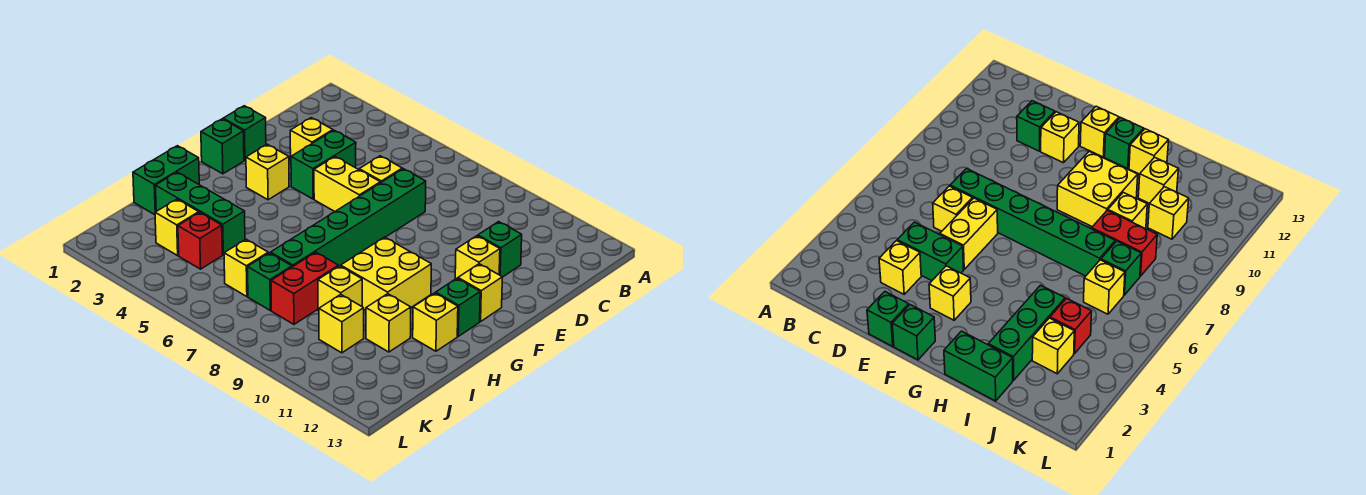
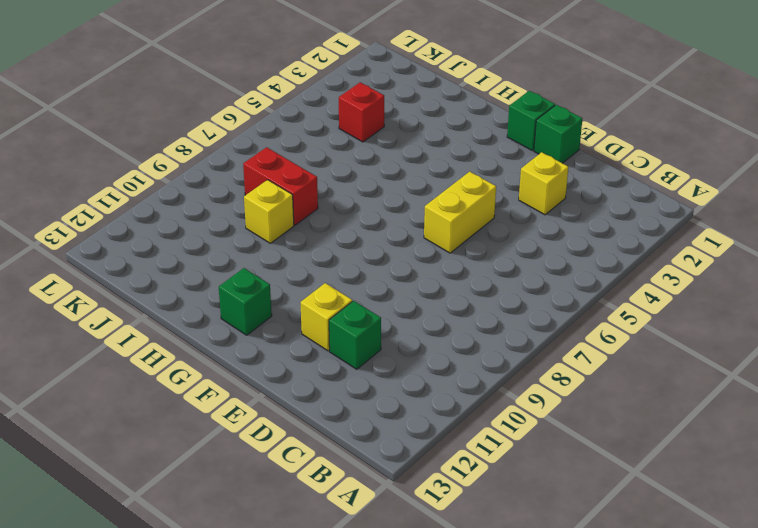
none -> green 1x2 brick [291,130,356,199]
none -> yellow 1x1 brick [359,156,402,183]
none -> green 1x6 brick [271,169,426,267]

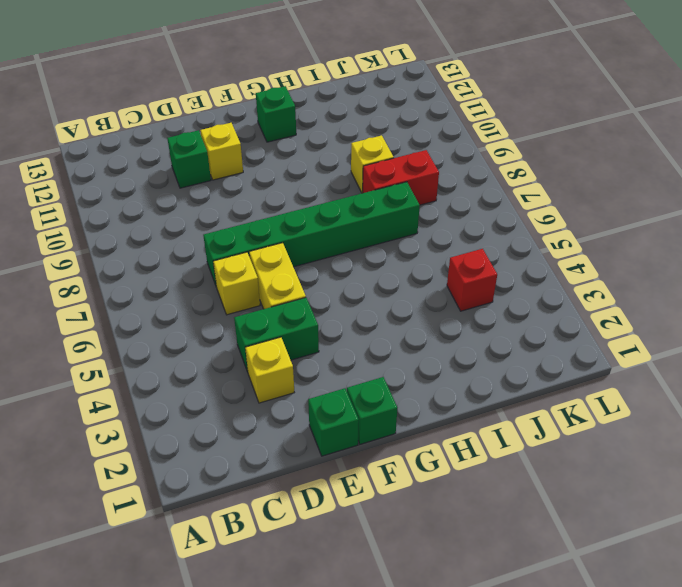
none -> yellow 1x1 brick [246,144,289,200]
none -> yellow 1x1 brick [458,264,502,321]
none -> yellow 2x2 brick [341,237,431,310]

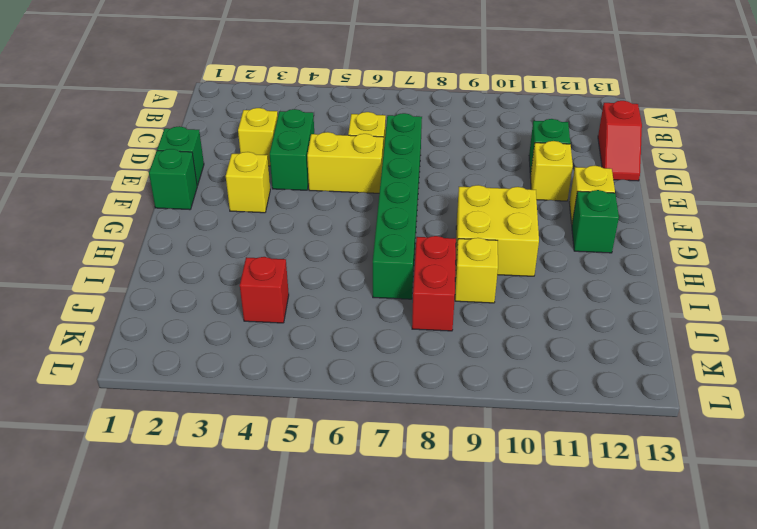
red 1x2 slope [598,101,642,181] -> none
none -> green 1x2 brick [133,146,199,215]
none -> yellow 1x1 brick [413,293,458,351]
none -> green 1x3 brick [155,172,245,255]

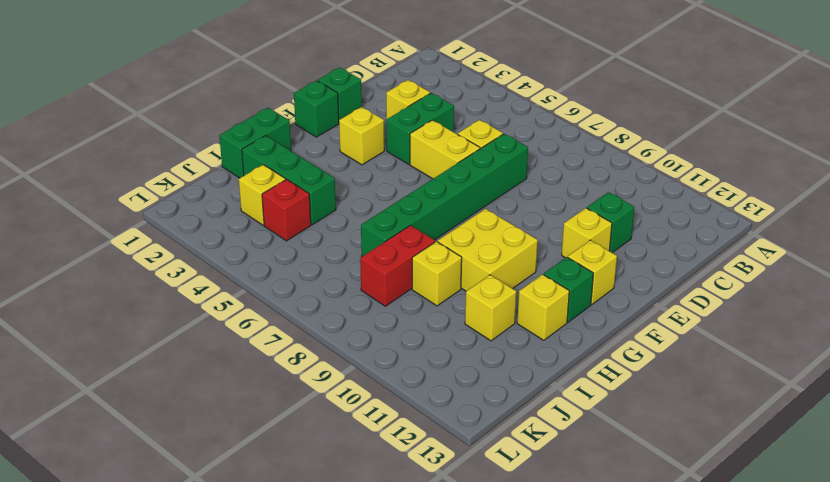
none -> yellow 1x1 brick [224,239,268,297]
none -> green 1x1 brick [248,253,292,310]
none -> yellow 1x1 brick [319,294,364,353]

